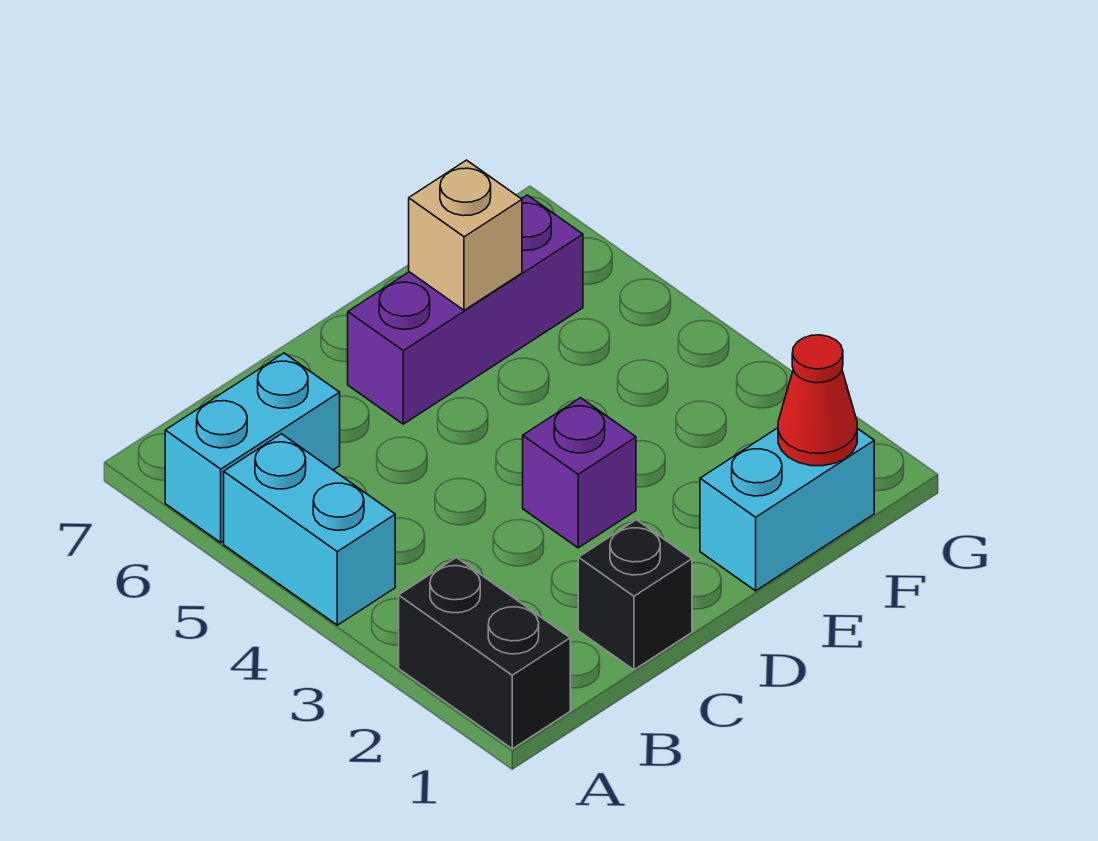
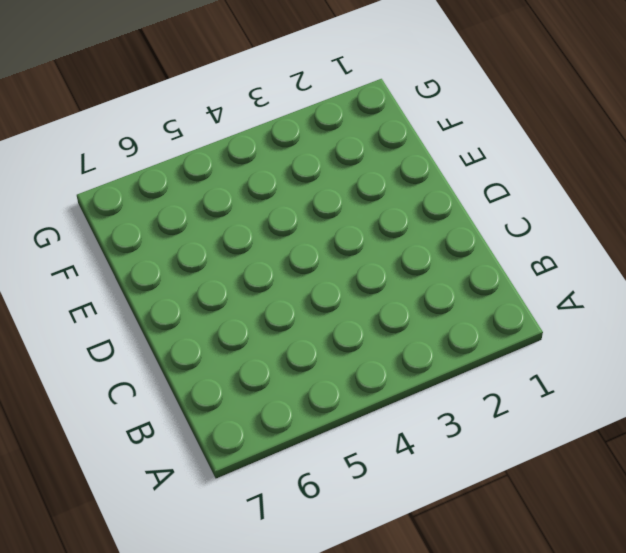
none -> black 1x2 brick [399,558,570,749]
none -> cyan 1x2 brick [224,434,395,625]

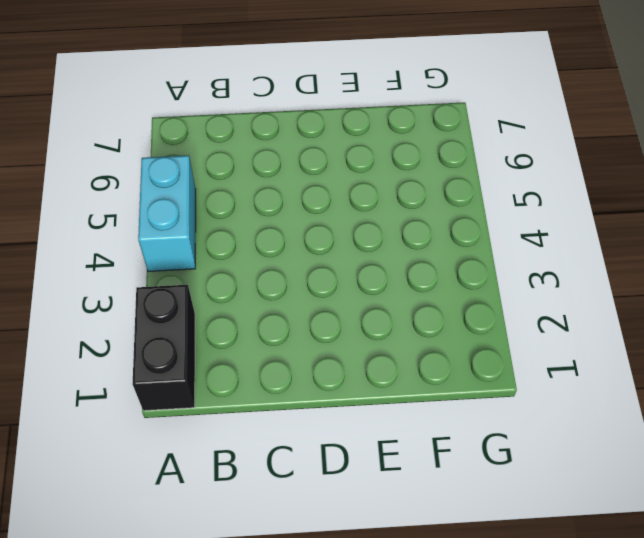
none -> cyan 1x2 brick [165,353,340,543]
none -> black 1x1 brick [578,520,692,670]

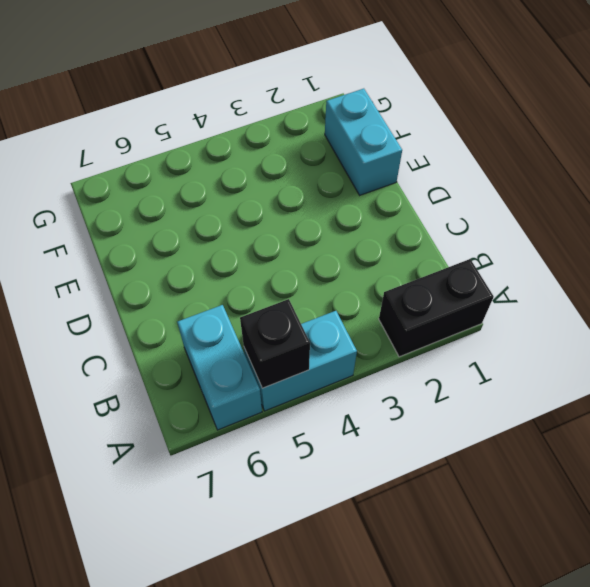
black 1x1 brick [240,299,310,388] -> black 1x1 brick moved to [578,520,692,670]
none -> purple 1x1 brick [523,398,636,548]
none -> purple 1x3 brick [348,195,583,424]

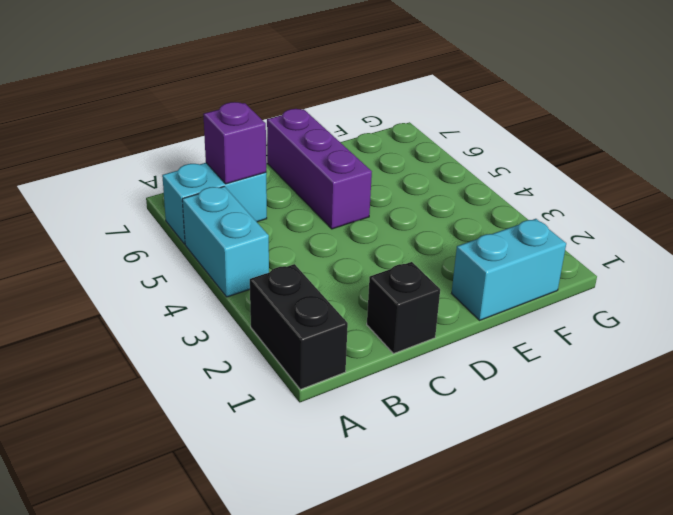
purple 1x1 brick [203,102,266,184] -> purple 1x1 brick moved to [523,398,636,548]
purple 1x3 brick [267,109,372,229] -> purple 1x3 brick turned to [348,195,583,424]
none -> tan 1x1 brick [409,160,522,310]
none -> red 1x1 cone [778,335,857,466]

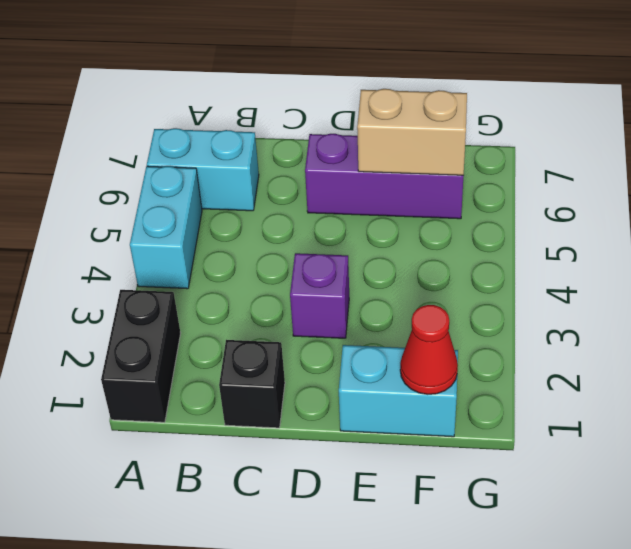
tan 1x2 brick [357,89,467,175] -> tan 1x1 brick [409,160,522,310]

